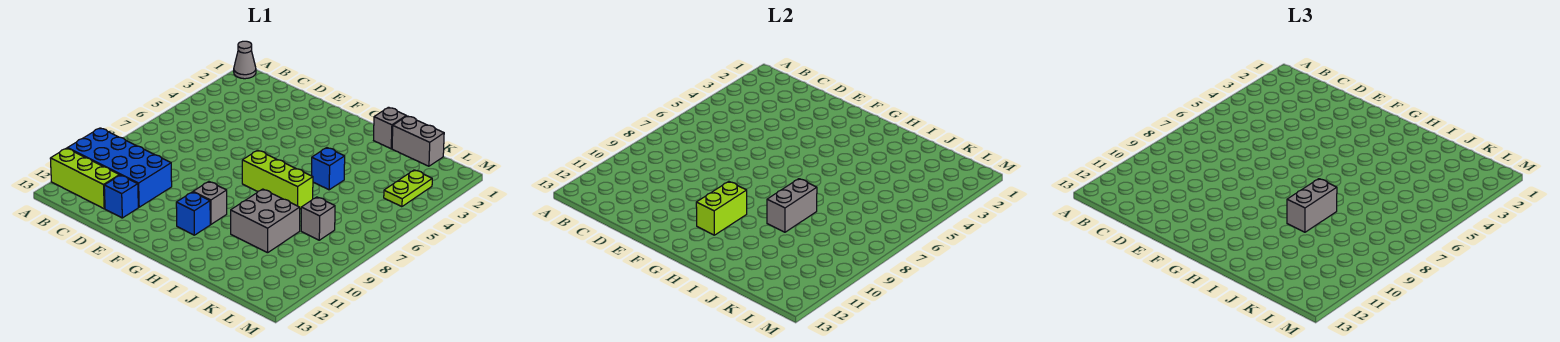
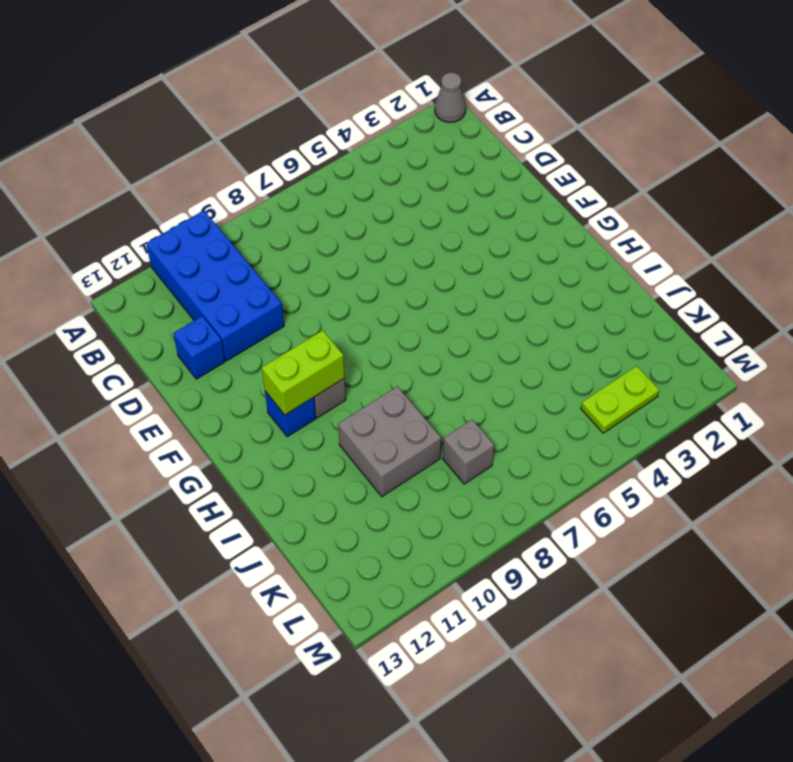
none -> lime 1x3 brick [50,148,120,209]
none -> lime 1x3 brick [242,150,313,209]
none -> grey 1x1 brick [374,107,406,149]

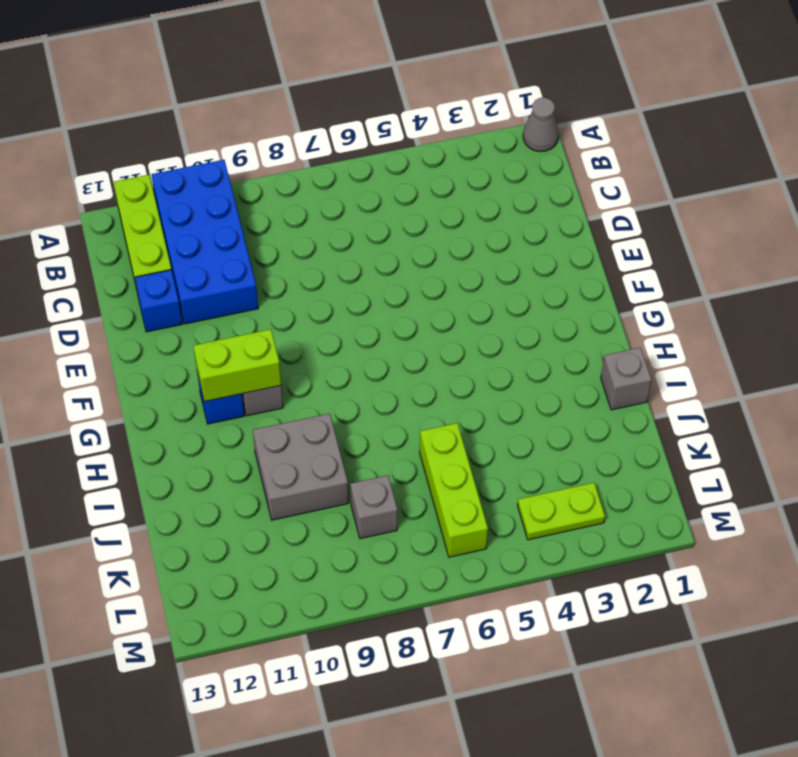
lime 1x3 brick [420,423,488,557] -> lime 1x3 brick moved to [242,150,313,209]
none -> blue 1x1 brick [312,148,345,190]
none -> grey 1x2 brick [392,116,444,166]
none -> grey 1x2 brick [767,179,817,232]

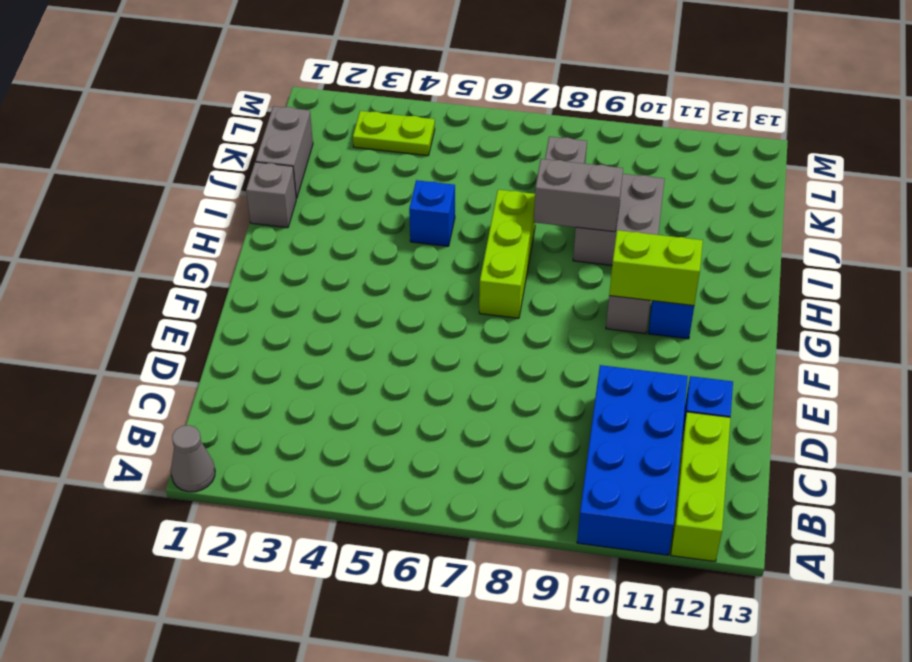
none -> grey 1x2 brick [1287,179,1337,232]

